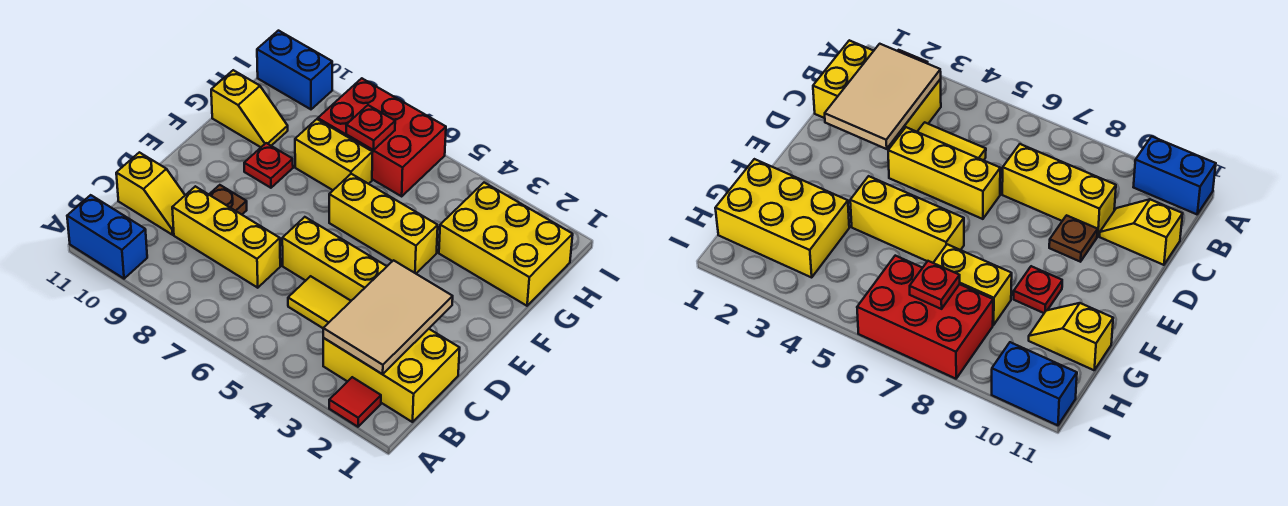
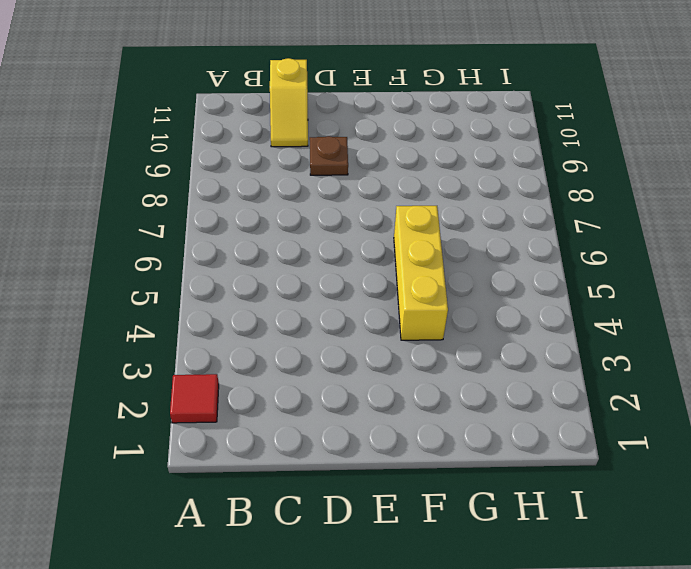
none -> blue 1x2 brick [67,195,147,279]
none -> yellow 2x3 brick [323,329,460,422]
none -> yellow 1x2 tile [288,276,351,328]

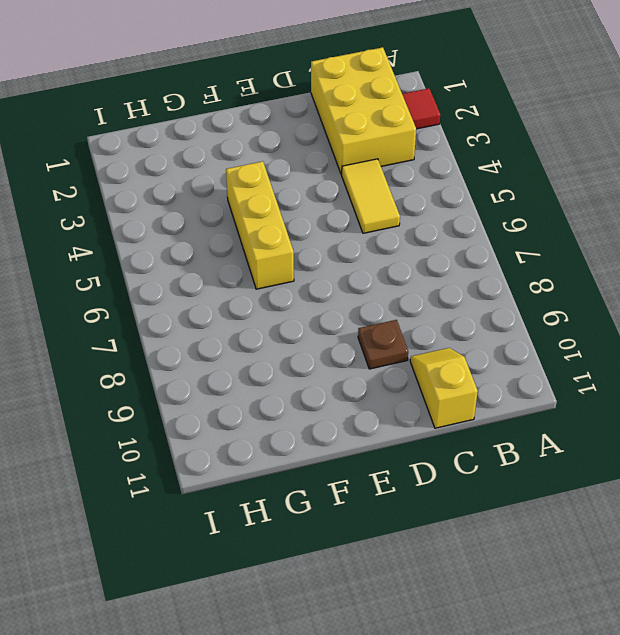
none -> blue 1x2 brick [67,195,147,279]
none -> yellow 1x3 brick [172,186,280,288]
none -> yellow 1x3 brick [282,217,387,301]

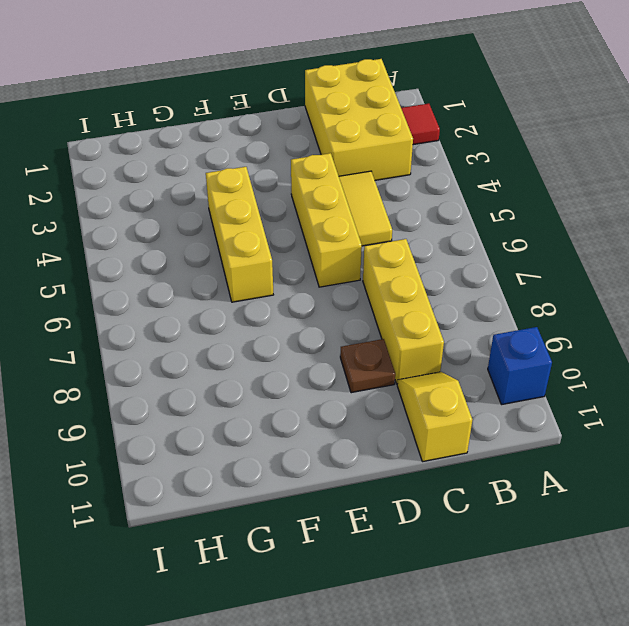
blue 1x1 brick [488,327,552,405] -> blue 1x2 brick [67,195,147,279]
none -> red 1x1 plate [244,143,293,188]
none -> yellow 2x3 brick [439,183,573,306]
none -> yellow 1x2 brick [295,119,373,190]

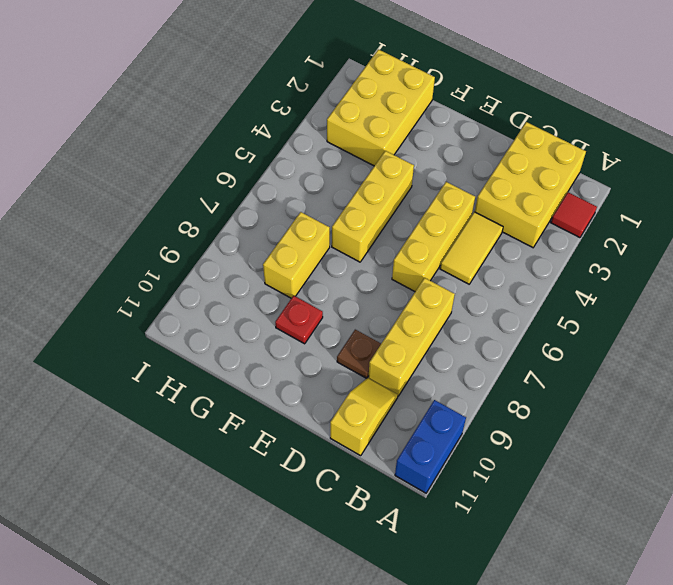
none -> yellow 1x2 slope [211,70,288,147]
none -> red 2x3 brick [318,78,446,196]
none -> blue 1x2 brick [257,31,332,109]

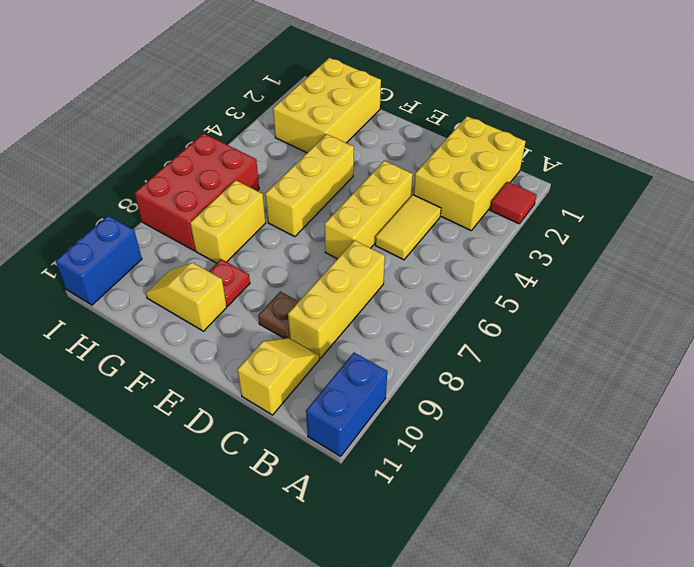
yellow 1x2 slope [146,263,227,331] -> yellow 1x2 slope turned to [211,70,288,147]
none -> tan 2x3 tile [323,260,453,374]
none -> red 1x1 plate [346,105,395,150]

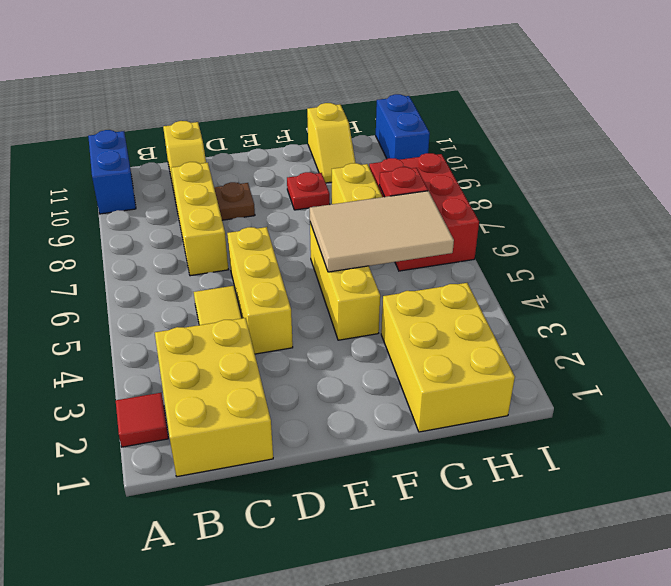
tan 2x3 tile [310,191,454,272] -> tan 2x3 tile moved to [323,260,453,374]

